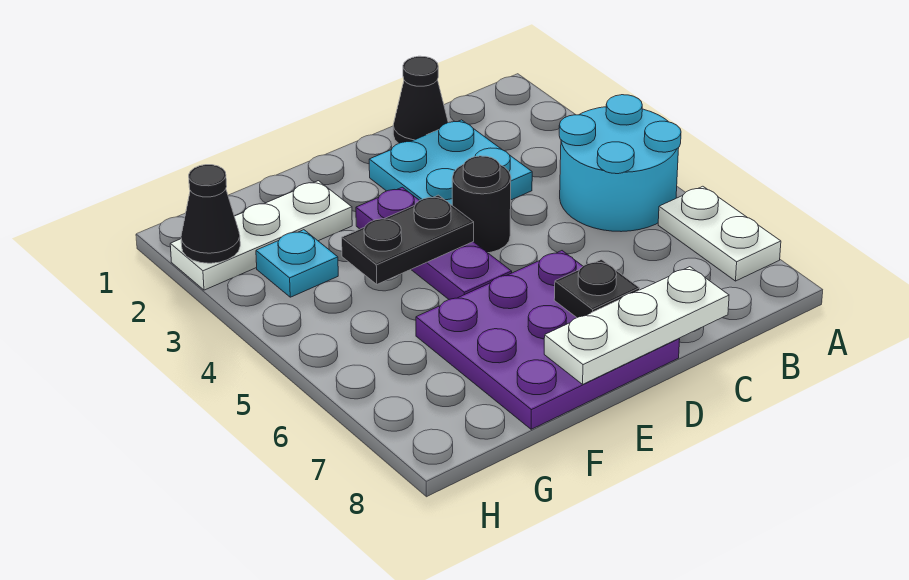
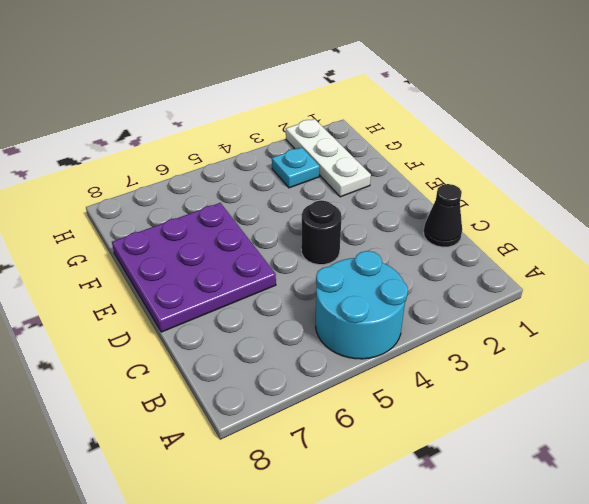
none -> white 1x2 plate [658,186,781,281]
none -> cyan 2x2 plate [369,120,532,205]
none -> purple 1x3 plate [356,187,512,299]

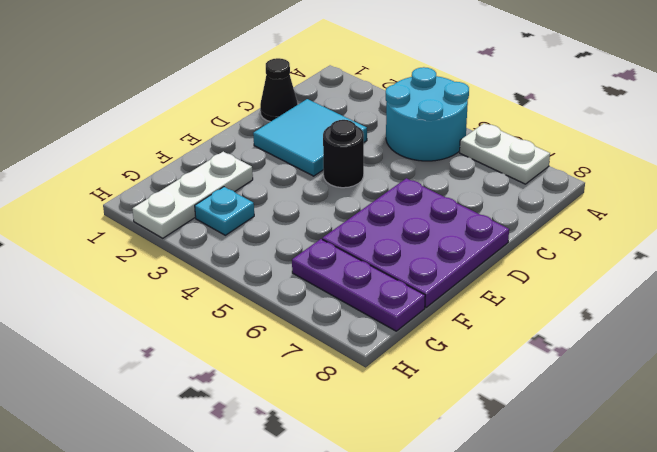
cyan 2x2 tile [253,99,367,176] -> cyan 2x2 plate [369,120,532,205]
purple 1x3 plate [292,239,425,331] -> purple 1x3 plate moved to [356,187,512,299]
none -> white 1x3 plate [544,267,729,384]
none -> black 1x1 plate [554,260,640,318]
none -> black 1x2 plate [342,195,474,284]

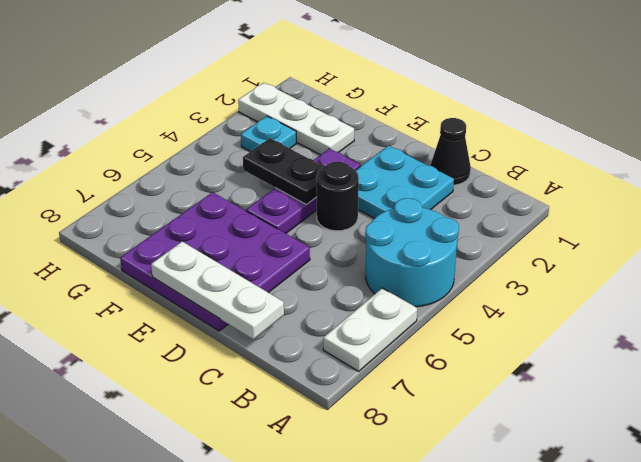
none -> black 1x1 plate [554,260,640,318]
none -> black 1x1 cone [181,165,240,263]

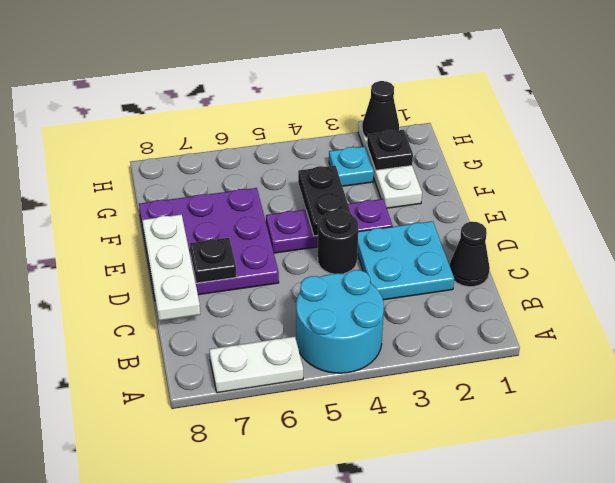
black 1x1 plate [367,130,413,170] -> none

